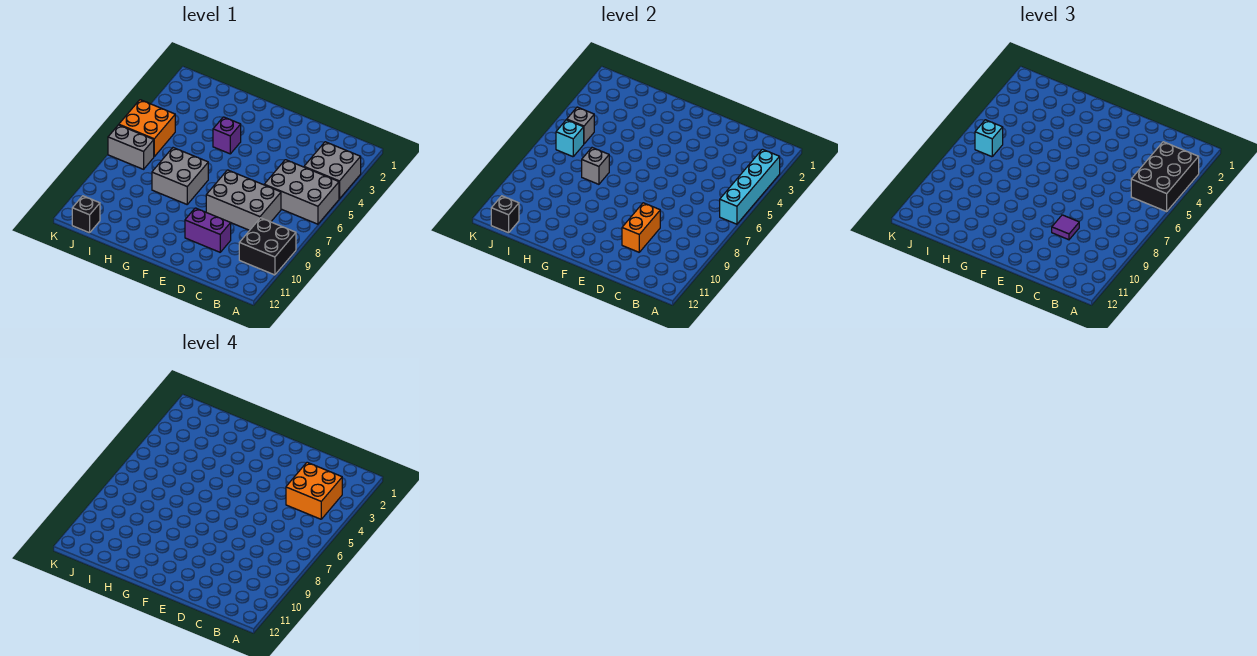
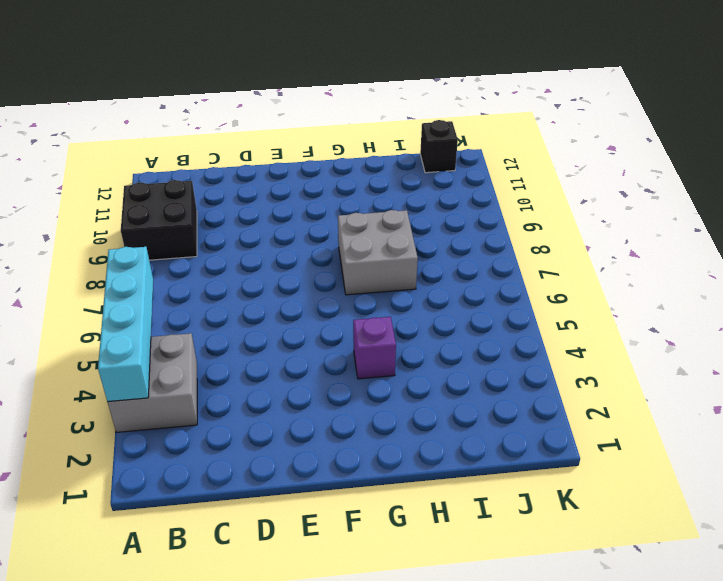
none -> grey 2x3 brick [264,160,339,224]
none -> grey 2x3 brick [206,170,281,230]
none -> purple 1x2 brick [185,208,231,252]

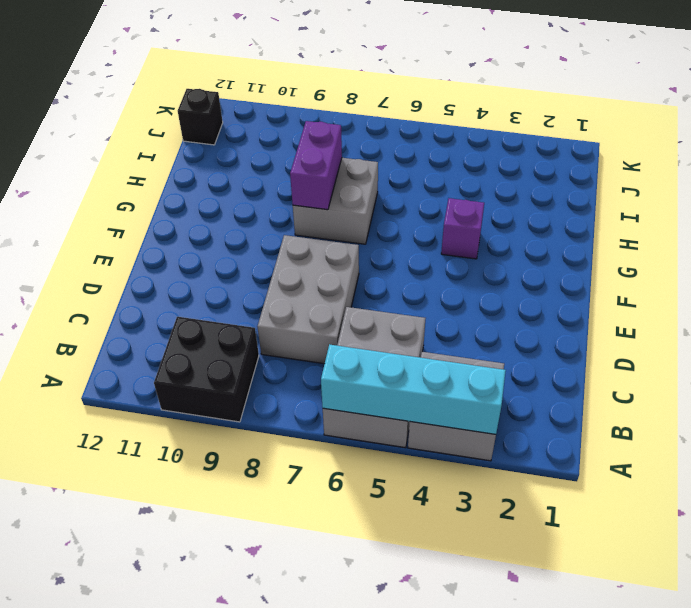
purple 1x2 brick [290,121,342,210] -> purple 1x2 brick moved to [185,208,231,252]
none -> orange 2x2 brick [119,100,175,156]
none -> grey 1x2 brick [108,125,154,169]
none -> orange 1x2 brick [622,203,660,252]

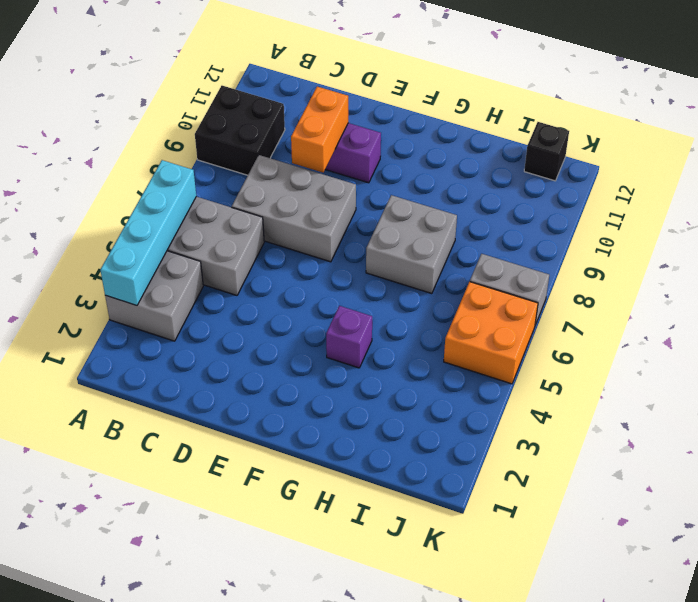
none -> grey 1x1 brick [582,148,609,184]
none -> grey 1x1 brick [567,107,594,144]
none -> cyan 1x1 brick [556,120,584,157]

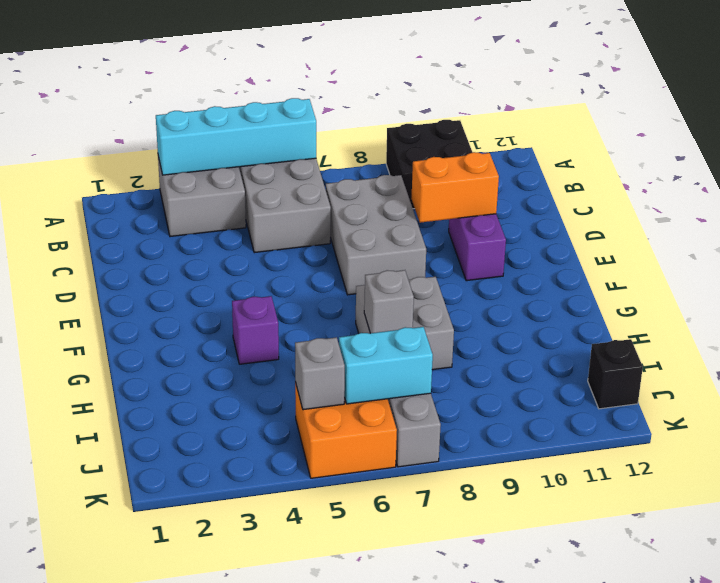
cyan 1x2 brick [339,327,433,404] -> cyan 1x1 brick [556,120,584,157]
none -> black 1x1 brick [491,196,519,233]
none -> black 2x3 brick [1131,142,1199,211]
none -> purple 1x1 tile [1052,215,1079,240]

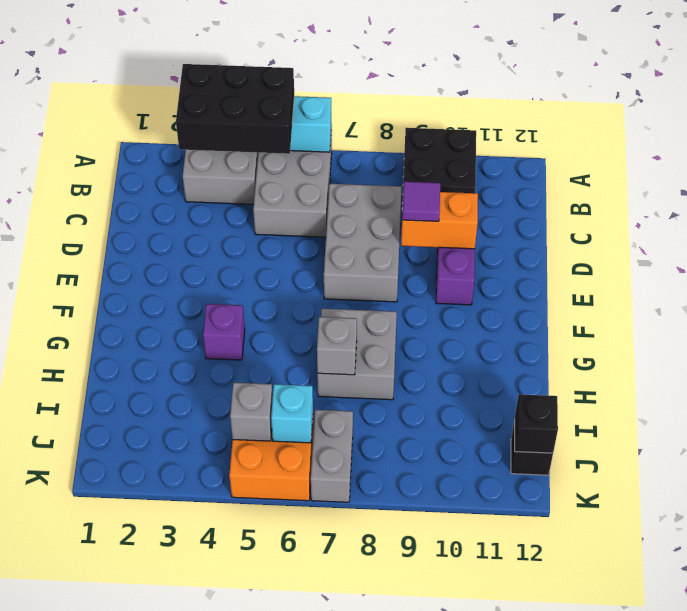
none -> cyan 1x1 brick [975,120,1003,157]
none -> orange 2x2 brick [286,462,342,519]

